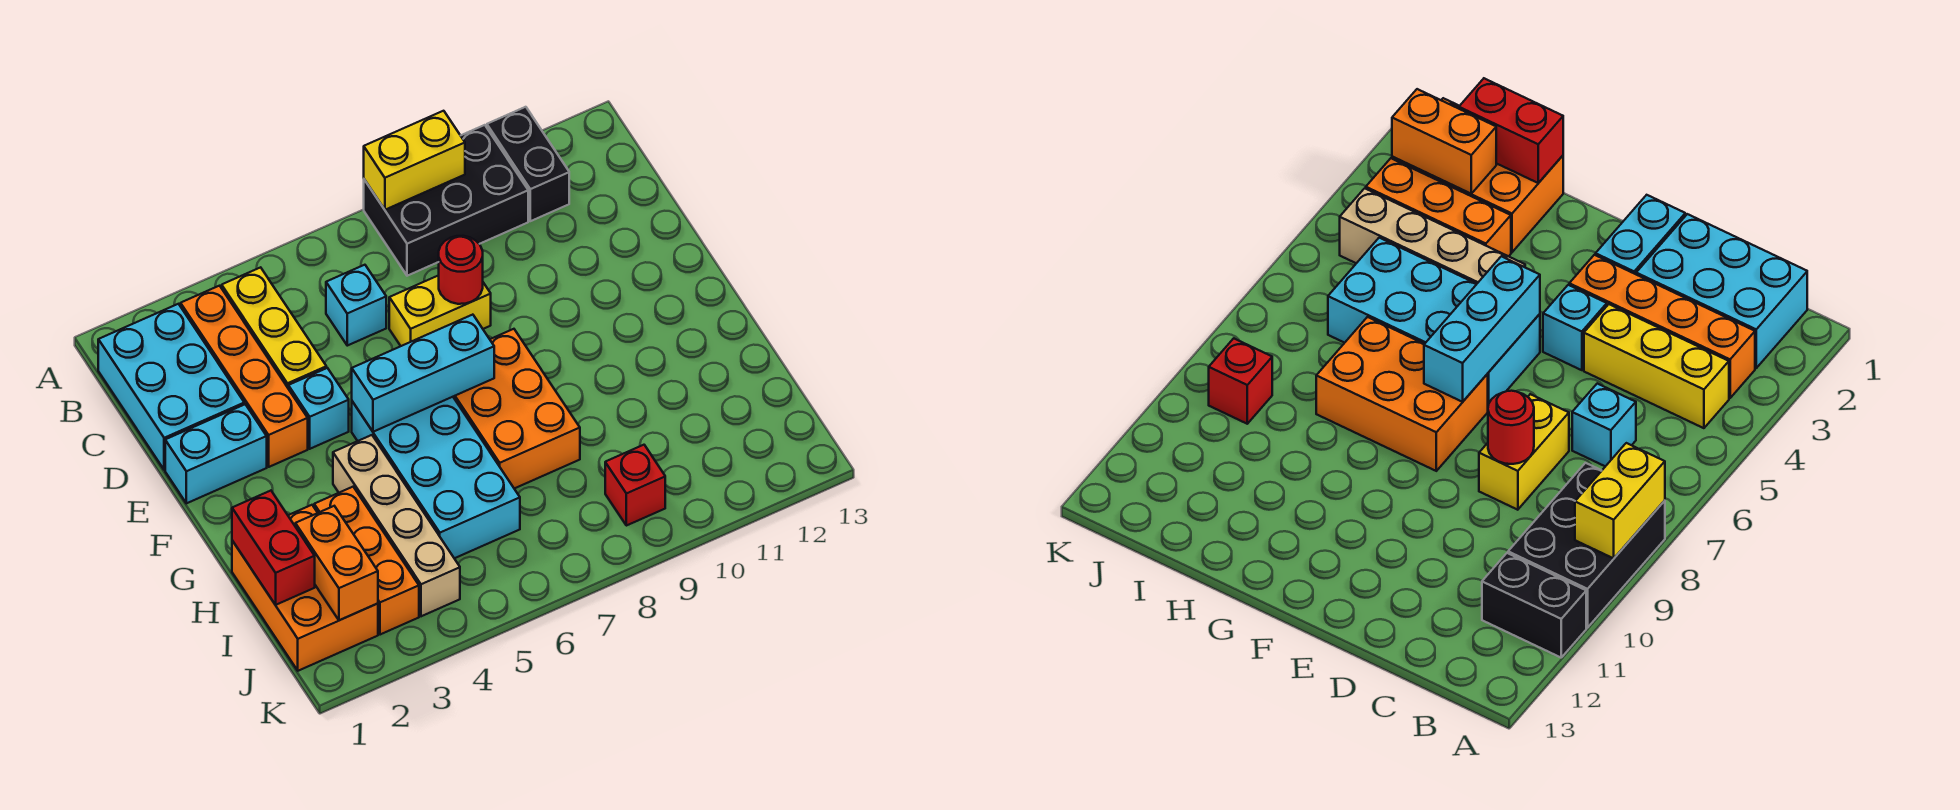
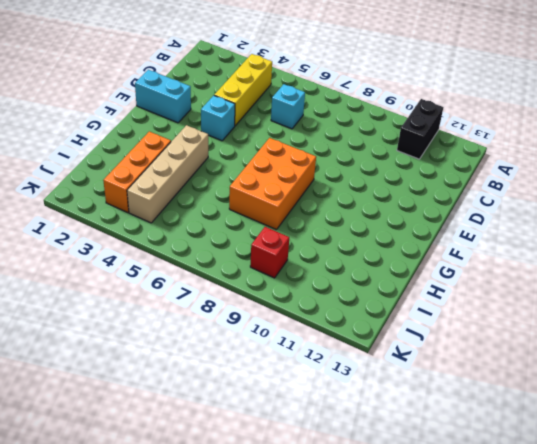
none -> black 2x3 brick [364,125,528,276]
none -> cyan 2x3 brick [98,304,244,470]
none -> orange 1x4 brick [181,286,308,467]

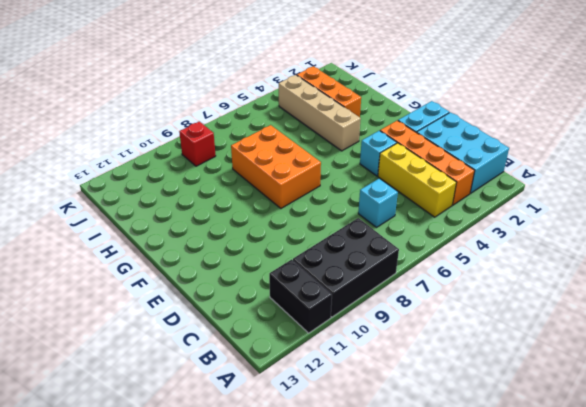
none -> yellow 1x2 brick [389,275,491,346]
none -> cyan 2x4 brick [352,397,520,558]
none -> orange 2x3 brick [232,505,378,671]

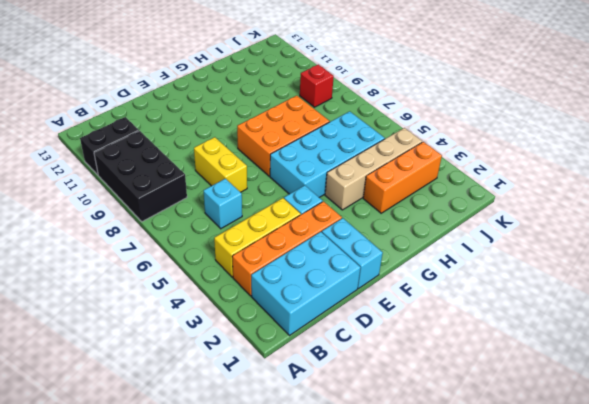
none -> orange 2x3 brick [232,505,378,671]
none -> yellow 1x2 brick [364,111,465,210]
none -> red 1x1 round brick [439,236,483,304]

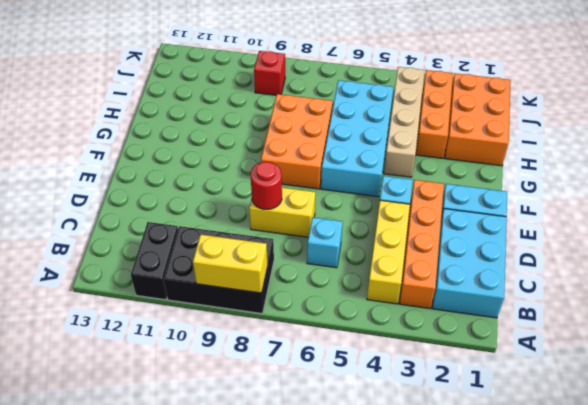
none -> cyan 1x3 brick [352,315,494,432]
none -> red 1x2 brick [232,491,315,605]
none -> orange 1x2 brick [295,506,378,620]

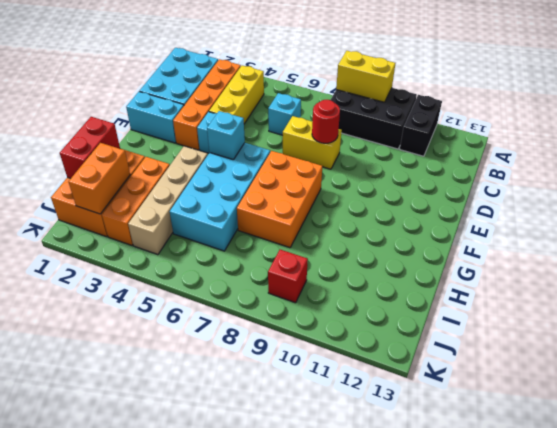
cyan 1x1 brick [207,111,245,160] -> cyan 1x3 brick [352,315,494,432]

